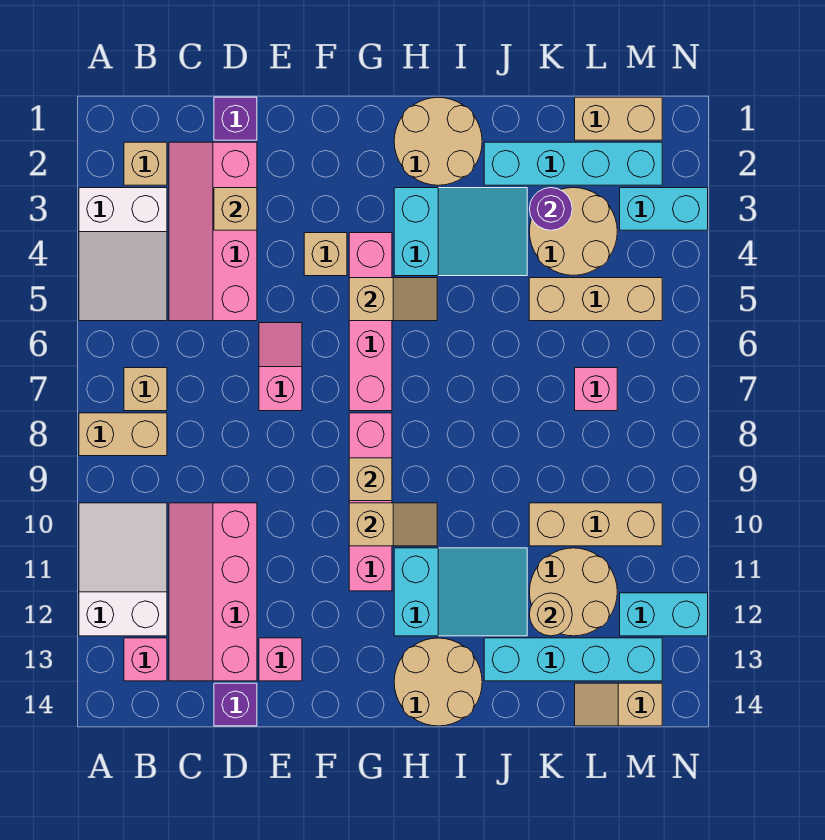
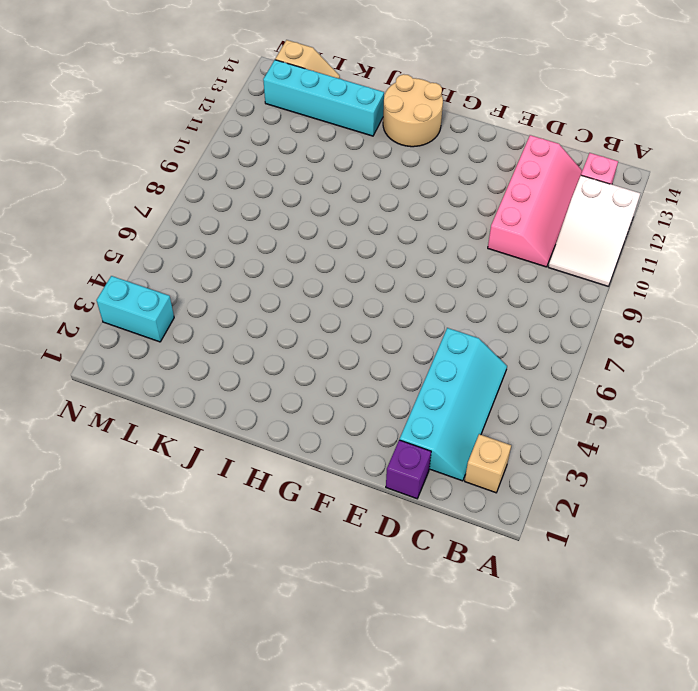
cyan 2x4 slope [400,328,507,481] -> pink 2x4 slope [169,142,257,321]
none -> white 2x3 slope [79,188,167,321]
none -> tan 1x2 brick [79,413,167,456]
none -> tan 1x1 brick [124,368,167,411]
none -> purple 1x1 brick [214,683,257,726]

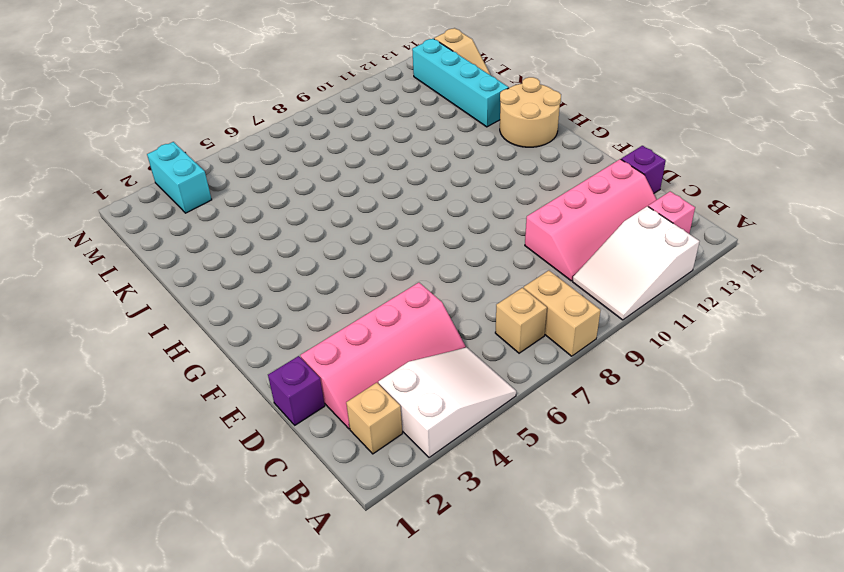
none -> pink 1x2 slope [259,323,302,411]
none -> pink 1x1 brick [259,638,302,681]
none -> tan 1x1 brick [304,233,347,276]
none -> pink 1x4 brick [349,233,392,411]

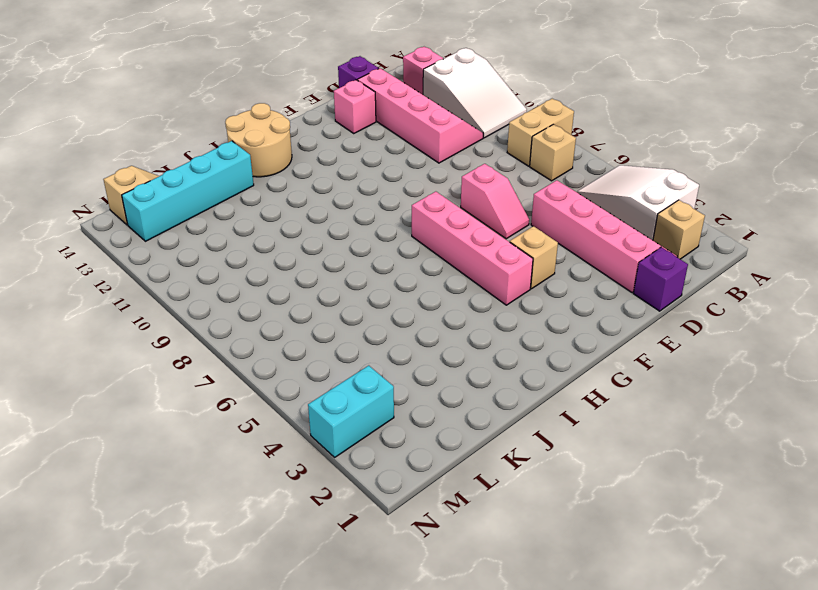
none -> pink 1x4 brick [349,413,392,591]
none -> tan 2x2 round brick [394,97,482,185]
none -> cyan 2x3 slope [394,188,527,276]
none -> cyan 2x3 slope [394,548,527,636]

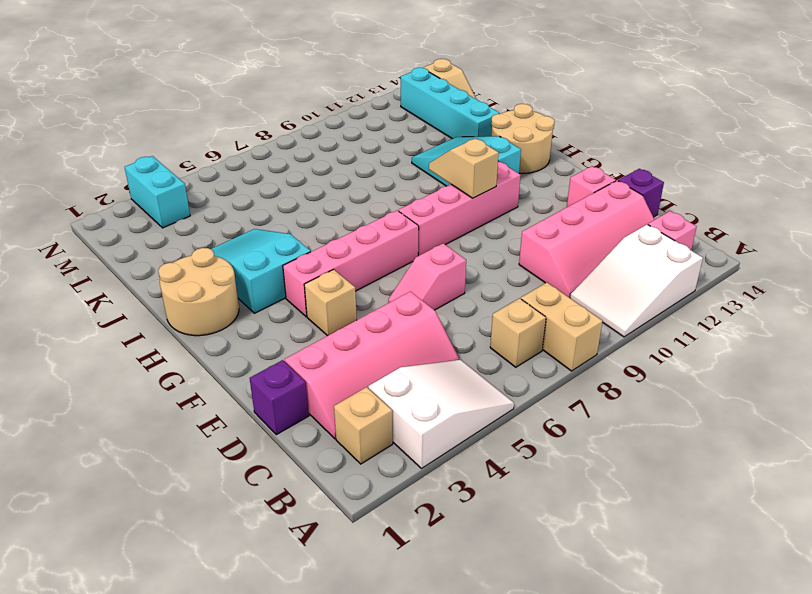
none -> cyan 1x4 brick [484,142,662,185]
none -> tan 2x2 round brick [529,188,617,275]
none -> tan 1x3 brick [529,278,662,321]
none -> tan 1x3 brick [529,503,662,546]

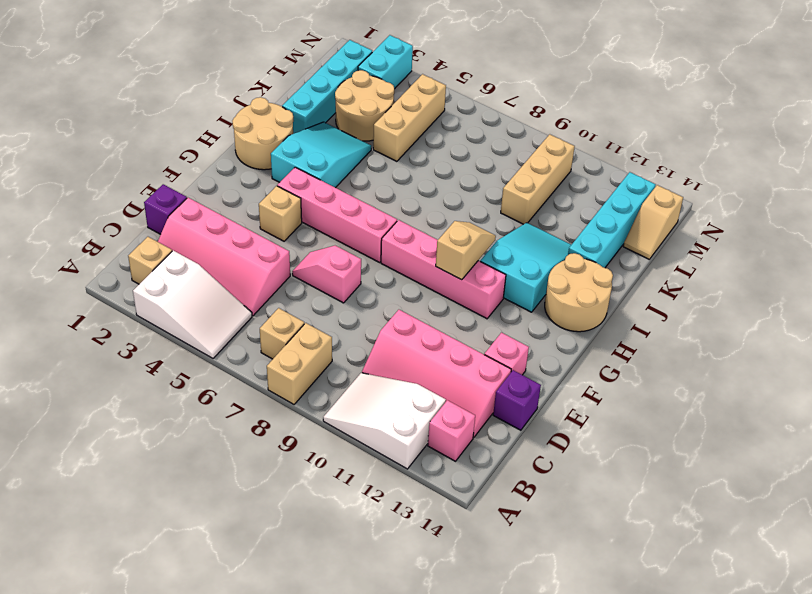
none -> tan 2x2 round brick [530,548,617,636]
none -> tan 1x2 brick [575,97,662,140]
none -> pink 1x1 brick [575,368,617,411]
none -> cyan 1x2 brick [620,593,708,636]

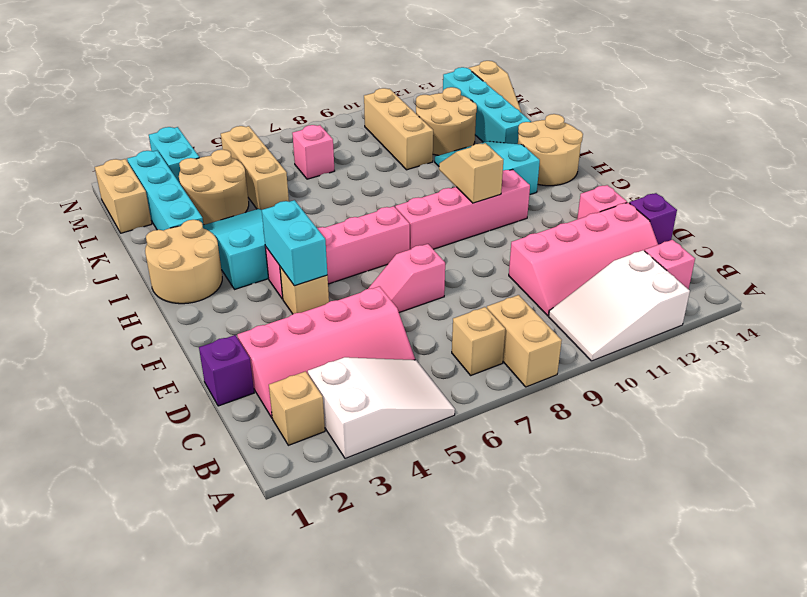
cyan 1x2 brick [262,200,327,286] -> cyan 1x2 brick moved to [620,593,708,636]
none -> tan 1x1 brick [214,188,257,230]
none -> tan 1x2 slope [349,278,437,321]
none -> tan 1x1 brick [349,458,392,501]
none -> purple 1x1 round brick [530,188,572,230]

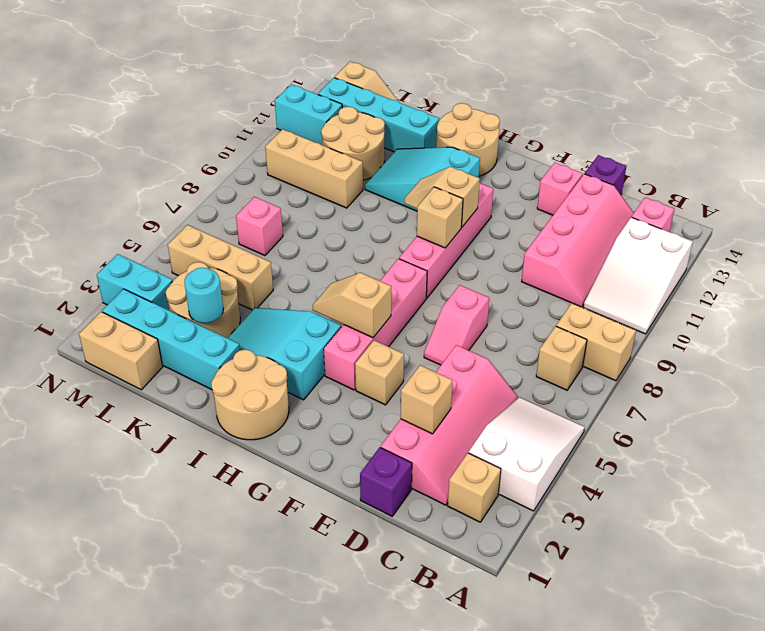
cyan 1x1 round brick [184,268,223,323] -> purple 1x1 round brick [530,188,572,230]
none -> tan 1x1 round brick [530,593,572,636]

